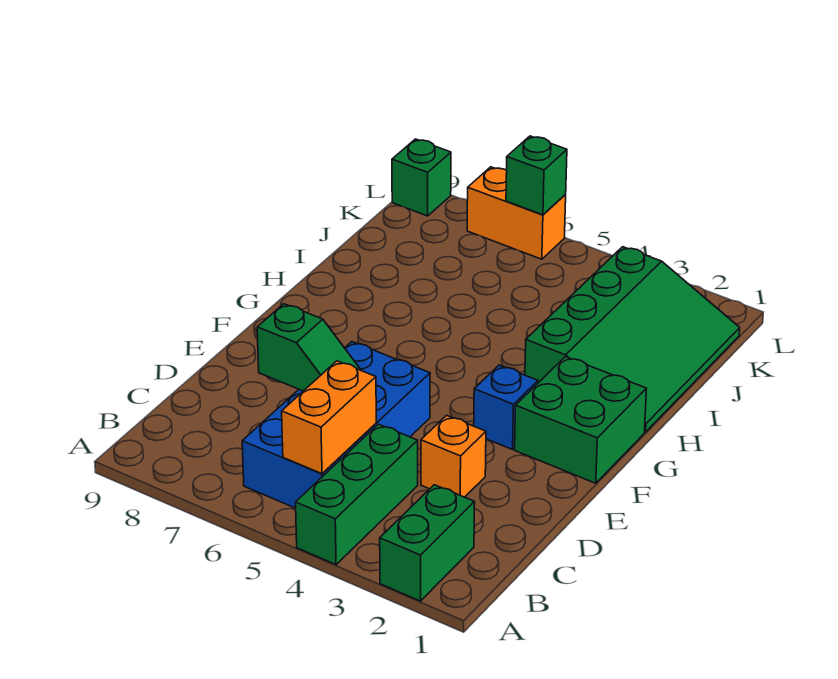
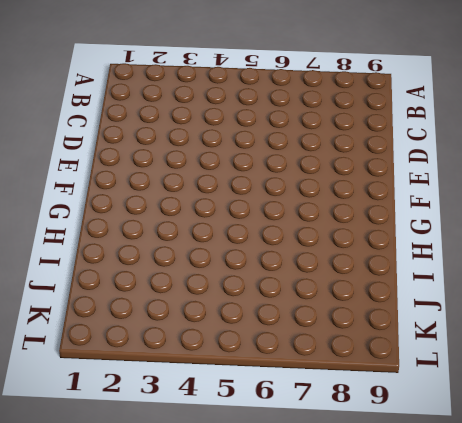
none -> green 1x2 brick [380,485,475,601]
none -> green 1x3 brick [296,424,418,565]
none -> blue 2x4 brick [242,342,430,508]

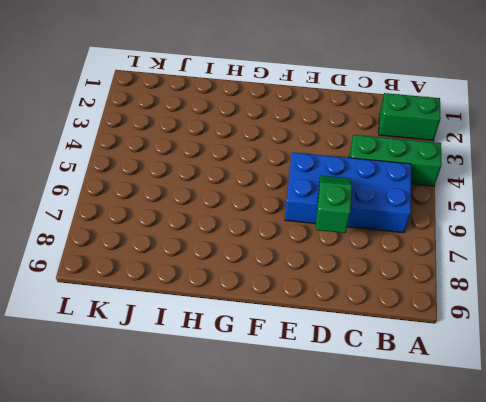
none -> orange 1x1 brick [421,415,486,497]
none -> green 2x2 brick [515,357,646,483]
none -> blue 1x1 brick [474,365,538,450]

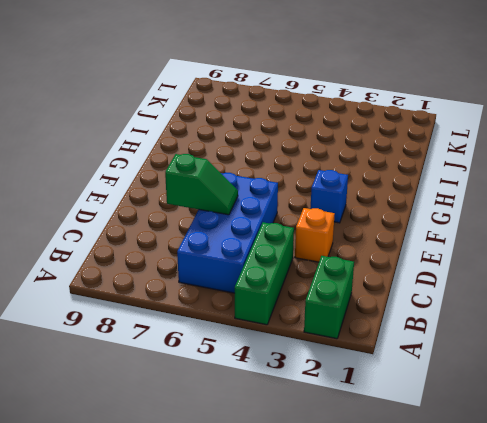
none -> green 2x2 brick [515,357,646,483]
none -> green 3x4 slope [525,247,740,432]
none -> orange 1x2 brick [467,167,566,259]

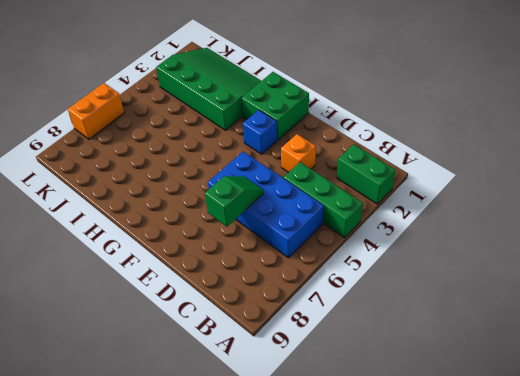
none -> green 1x1 brick [392,139,451,216]
none -> orange 1x2 brick [282,361,376,474]
none -> green 1x1 brick [506,136,567,215]

